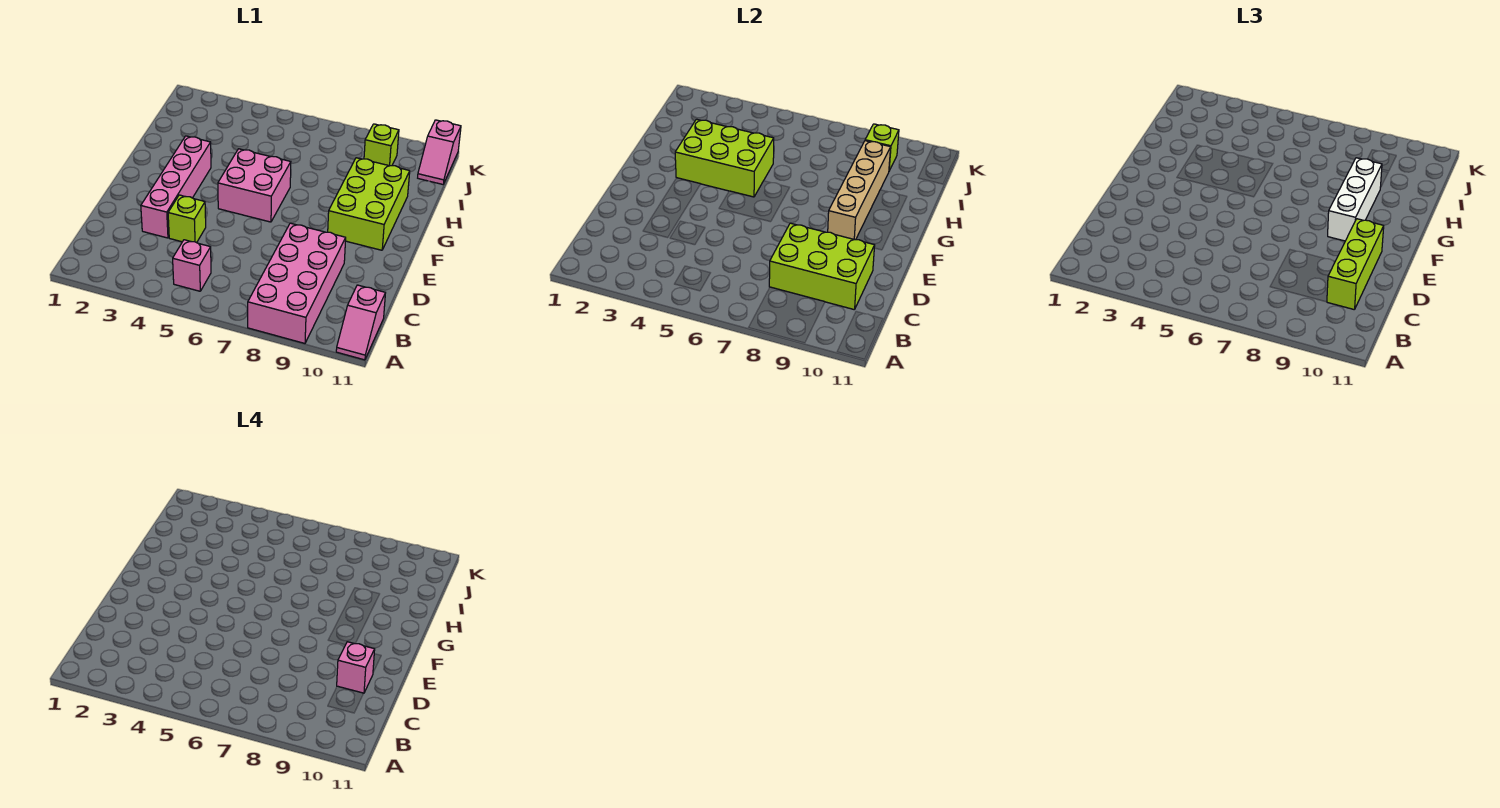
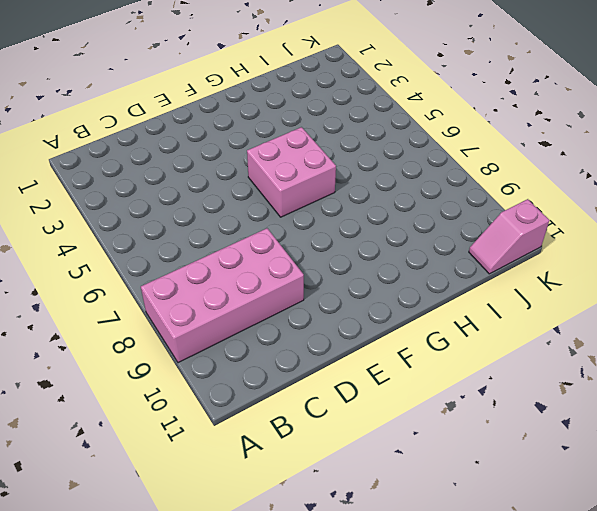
none -> pink 1x2 slope [336,285,385,360]
none -> pink 1x1 brick [173,240,211,291]
none -> pink 1x4 brick [141,136,211,238]

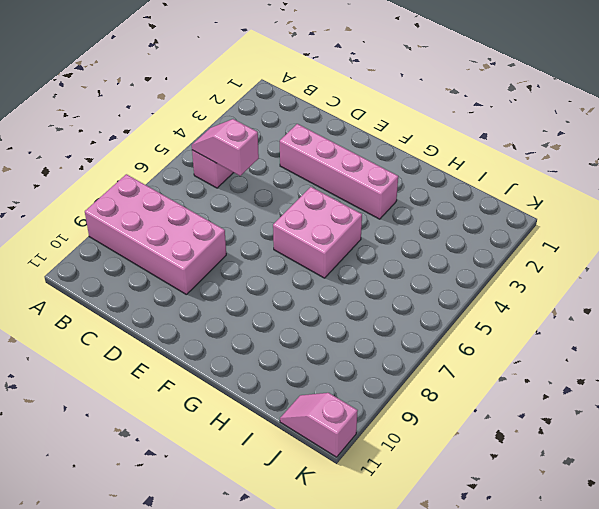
pink 1x2 slope [192,119,259,176] -> pink 1x2 slope moved to [336,285,385,360]
none -> lime 1x1 brick [168,195,206,243]
none -> lime 2x3 brick [328,158,410,250]
none -> lime 1x1 brick [364,124,399,166]

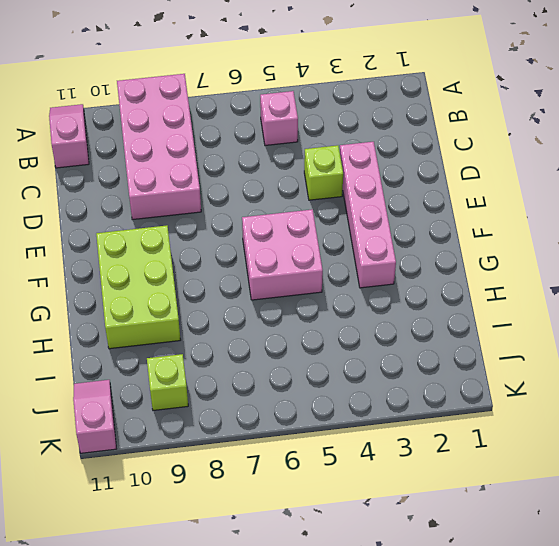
none -> lime 2x3 brick [769,223,875,310]
none -> tan 1x4 brick [828,141,891,240]
none -> lime 2x3 brick [675,119,774,197]

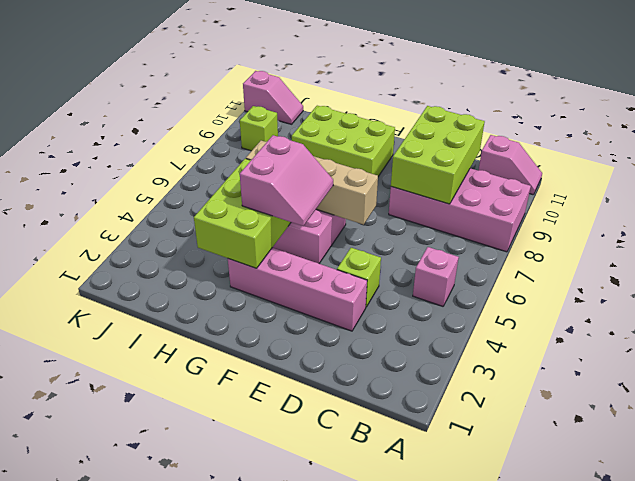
tan 1x4 brick [246,141,378,225] -> tan 1x4 brick moved to [828,141,891,240]
pink 2x2 slope [240,135,333,226] -> none
none -> lime 1x1 brick [865,124,899,171]
none -> lime 1x3 brick [1327,219,1384,310]
none -> white 1x3 brick [1328,158,1382,241]

